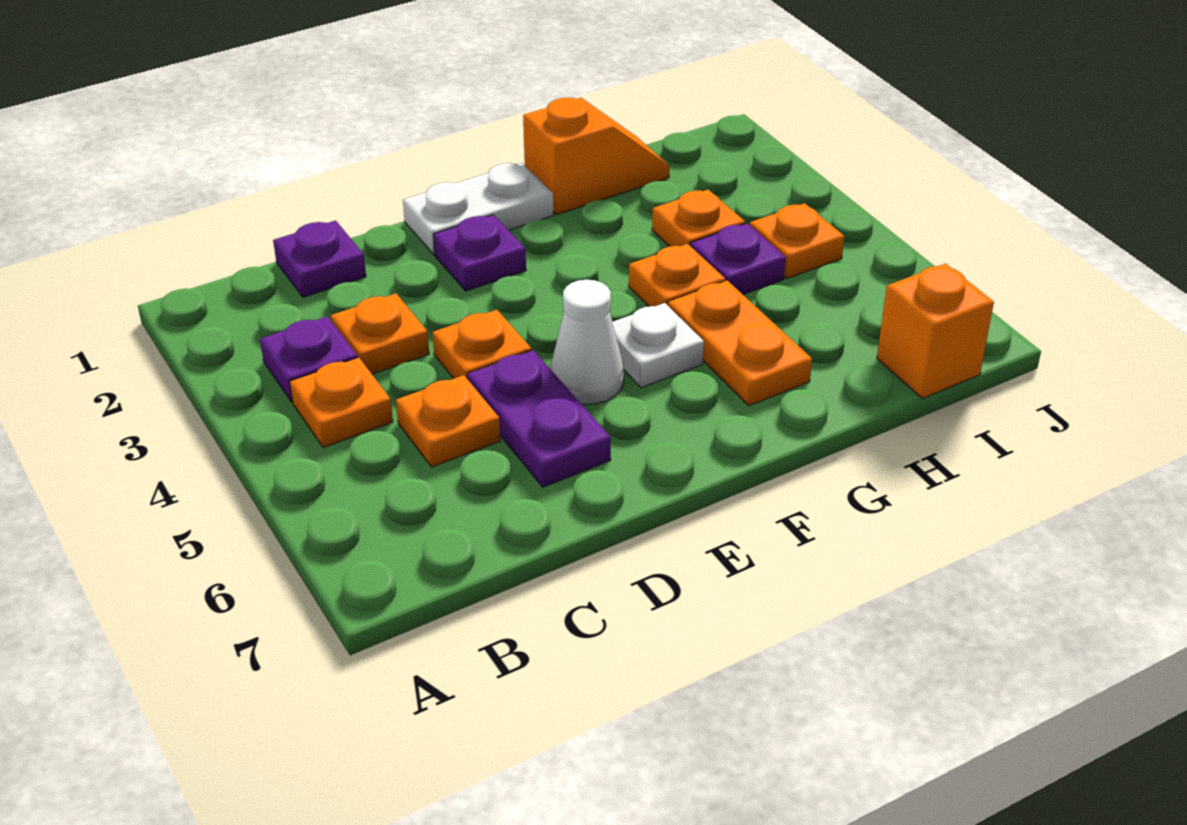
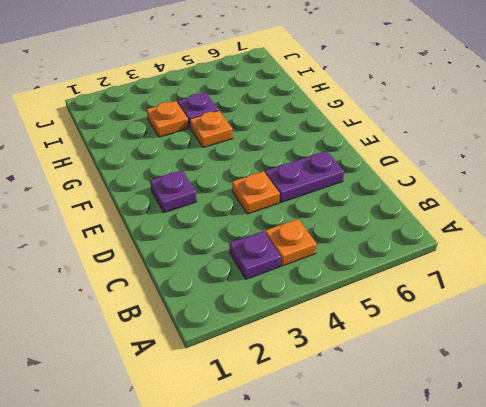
none -> purple 1x1 plate [273,220,366,297]
none -> orange 1x1 plate [331,294,429,374]
none -> orange 1x1 plate [396,375,500,467]

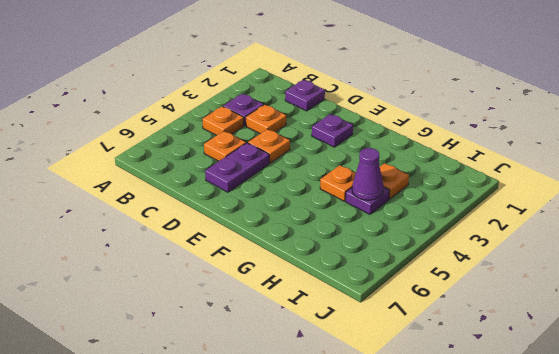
purple 1x1 cone [352,148,384,200] -> none
none -> white 1x2 plate [403,163,553,255]
none -> white 1x1 cone [550,280,624,404]
none -> white 1x1 plate [613,303,704,388]

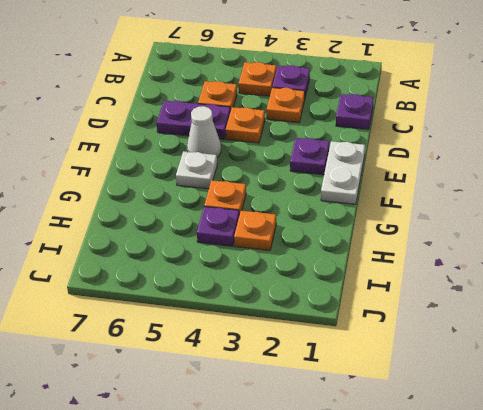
none -> orange 1x2 slope [523,98,670,215]
none -> orange 1x2 plate [668,281,812,406]
none -> orange 1x1 plate [750,203,844,278]

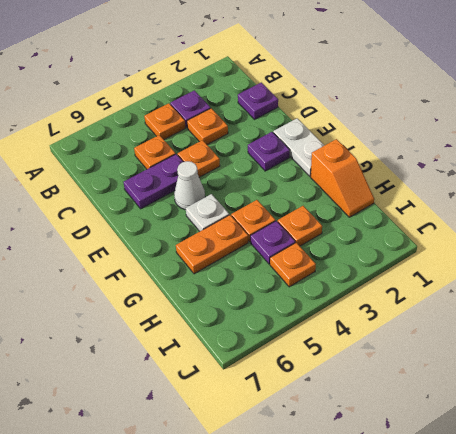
none -> orange 1x1 brick [877,264,994,398]

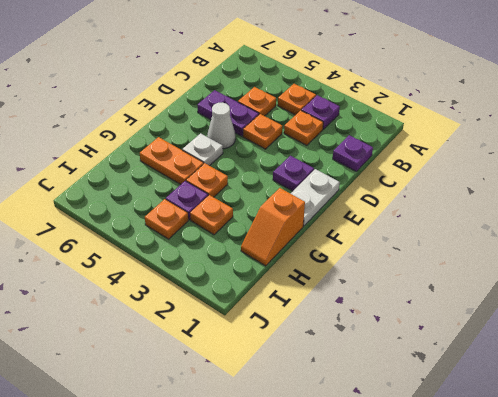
none -> orange 1x1 brick [877,264,994,398]

